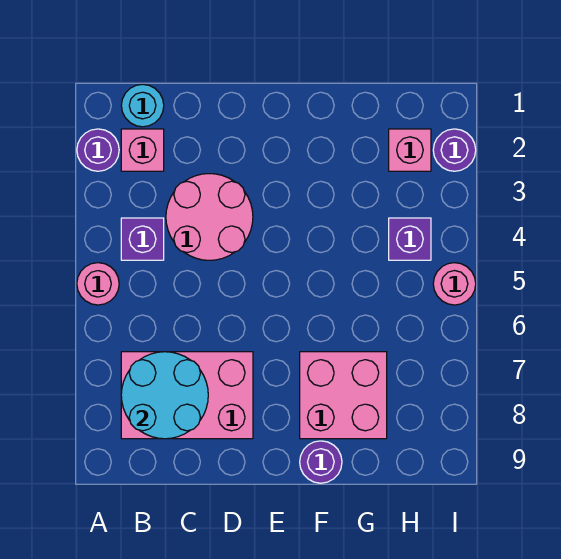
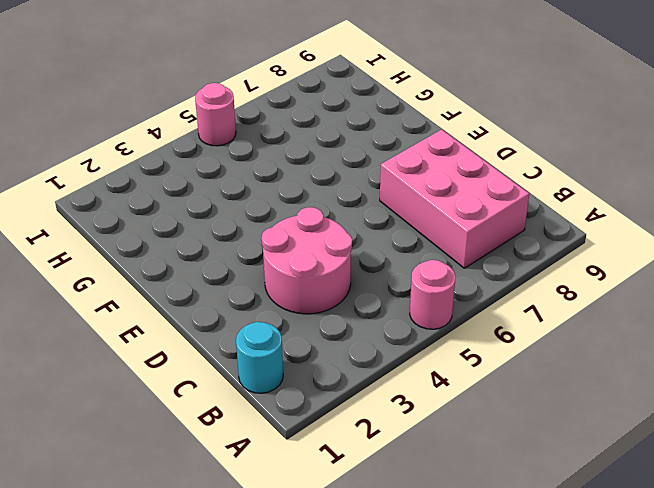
none -> purple 1x1 round brick [77,129,119,171]
none -> pink 1x1 brick [121,129,164,171]
none -> purple 1x1 brick [121,218,164,260]

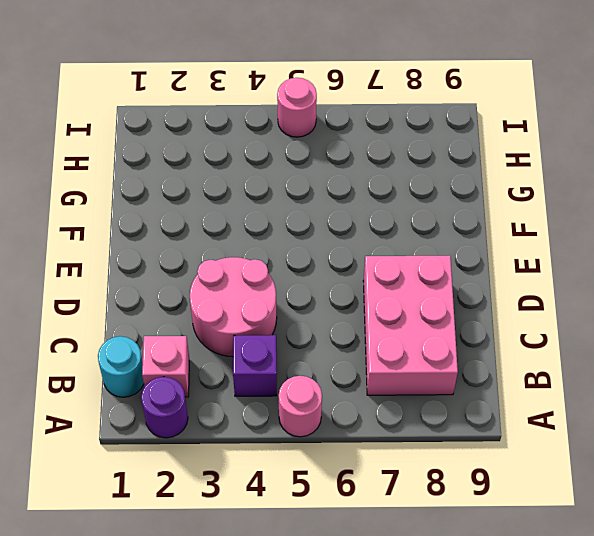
none -> pink 2x2 brick [300,352,387,439]
none -> purple 1x1 round brick [300,441,342,483]
none -> pink 1x1 brick [389,129,431,171]

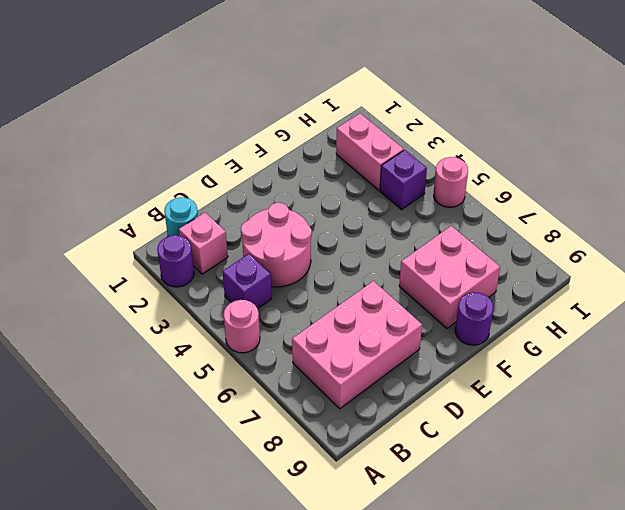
pink 1x2 brick [336,113,404,190] -> pink 1x1 brick [389,129,431,171]
none -> purple 1x1 round brick [433,129,476,171]
none -> cyan 2x2 round brick [121,352,208,439]

